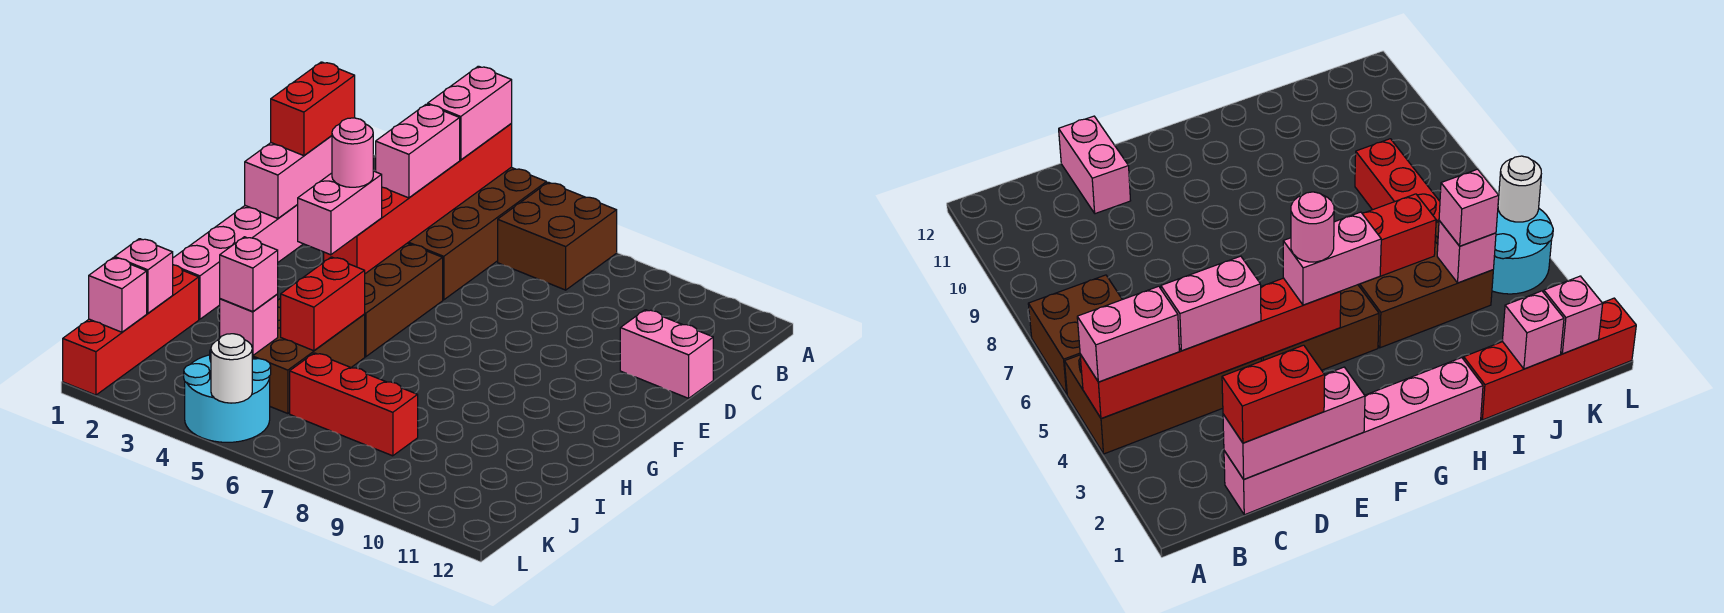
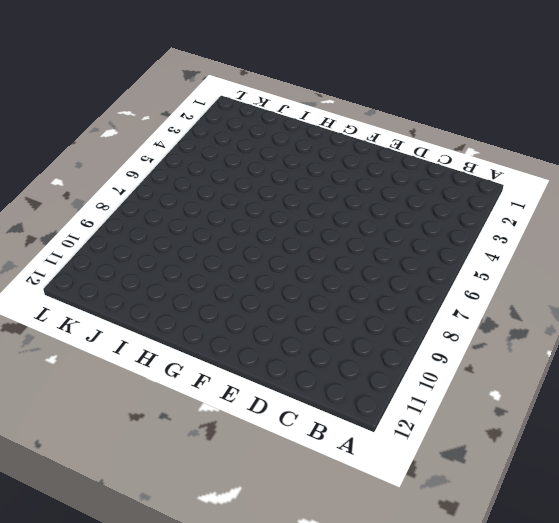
none -> brown 2x4 brick [408,167,547,300]
none -> brown 2x2 brick [498,182,617,290]
none -> pink 1x6 brick [173,205,303,319]

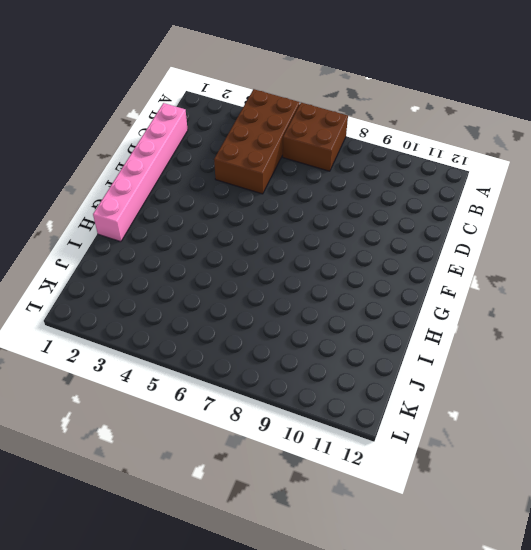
none -> pink 1x2 brick [620,310,713,398]
none -> brown 2x3 brick [364,243,443,357]
none -> brown 2x3 brick [252,298,365,414]

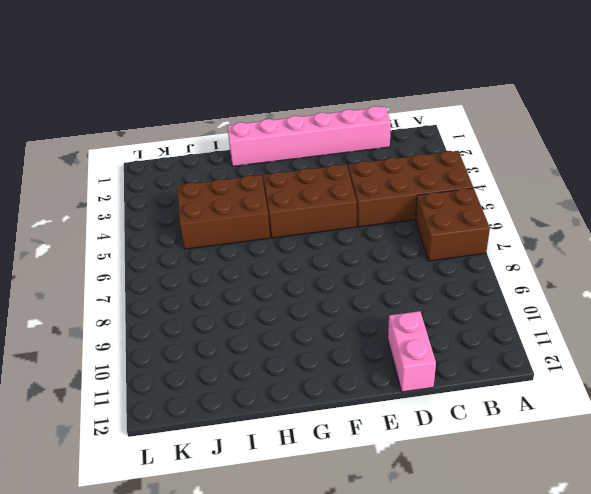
none -> red 1x4 brick [63,265,199,395]
none -> red 1x3 brick [290,353,418,456]
none -> cyan 2x2 round brick [184,350,271,442]

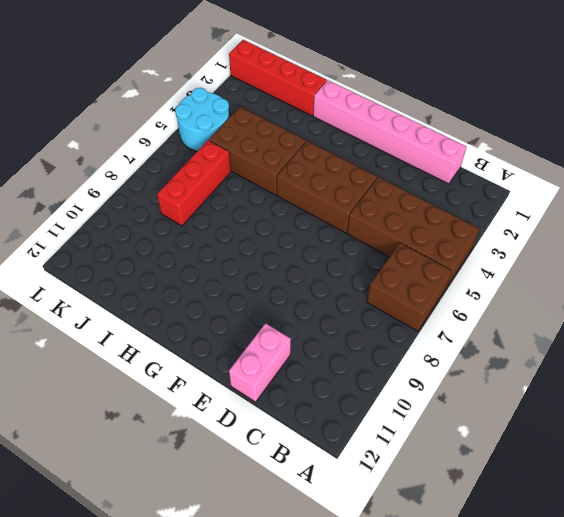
none -> red 1x6 brick [324,124,512,274]
none -> pink 1x3 brick [245,136,332,218]
none -> red 1x2 brick [281,257,365,351]

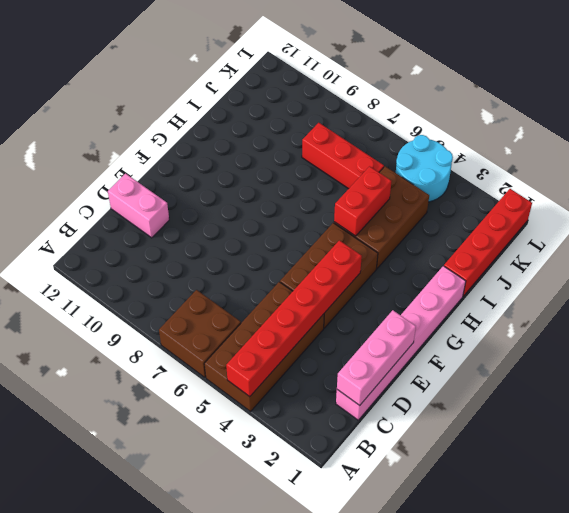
none -> pink 1x1 brick [115,239,173,313]
none -> pink 1x1 brick [220,294,278,356]
none -> pink 1x1 brick [89,258,147,332]

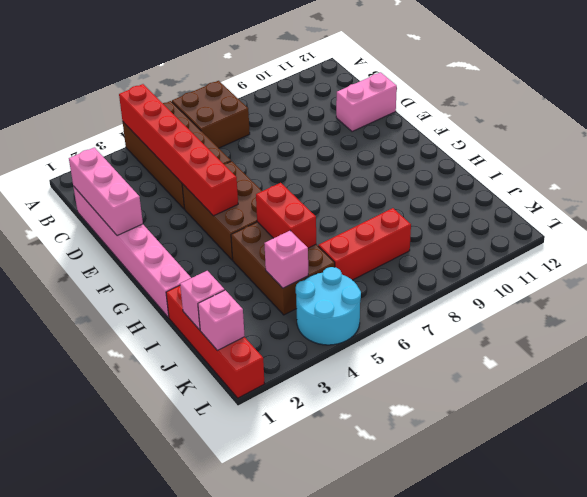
none -> white 1x1 round brick [211,334,252,403]
none -> pink 1x2 brick [428,66,512,160]
none -> red 1x2 brick [271,62,355,156]

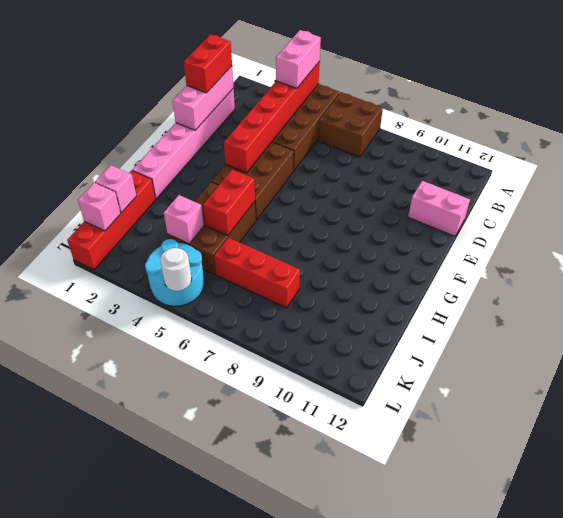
none -> pink 1x2 brick [376,104,460,198]
none -> pink 1x2 brick [297,171,382,255]
none -> pink 1x1 brick [220,237,278,312]

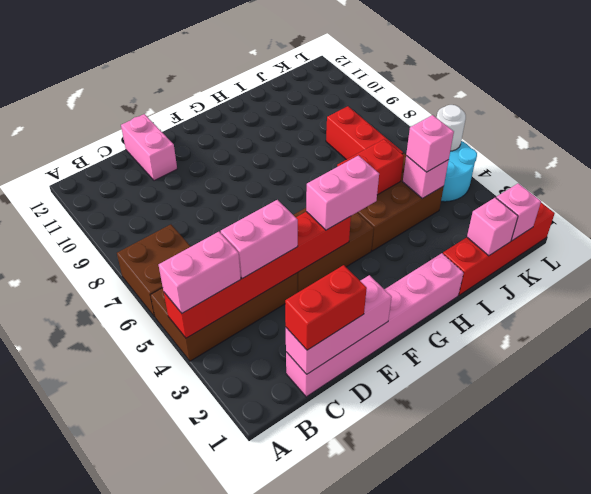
none -> pink 1x1 round brick [332,118,373,187]

